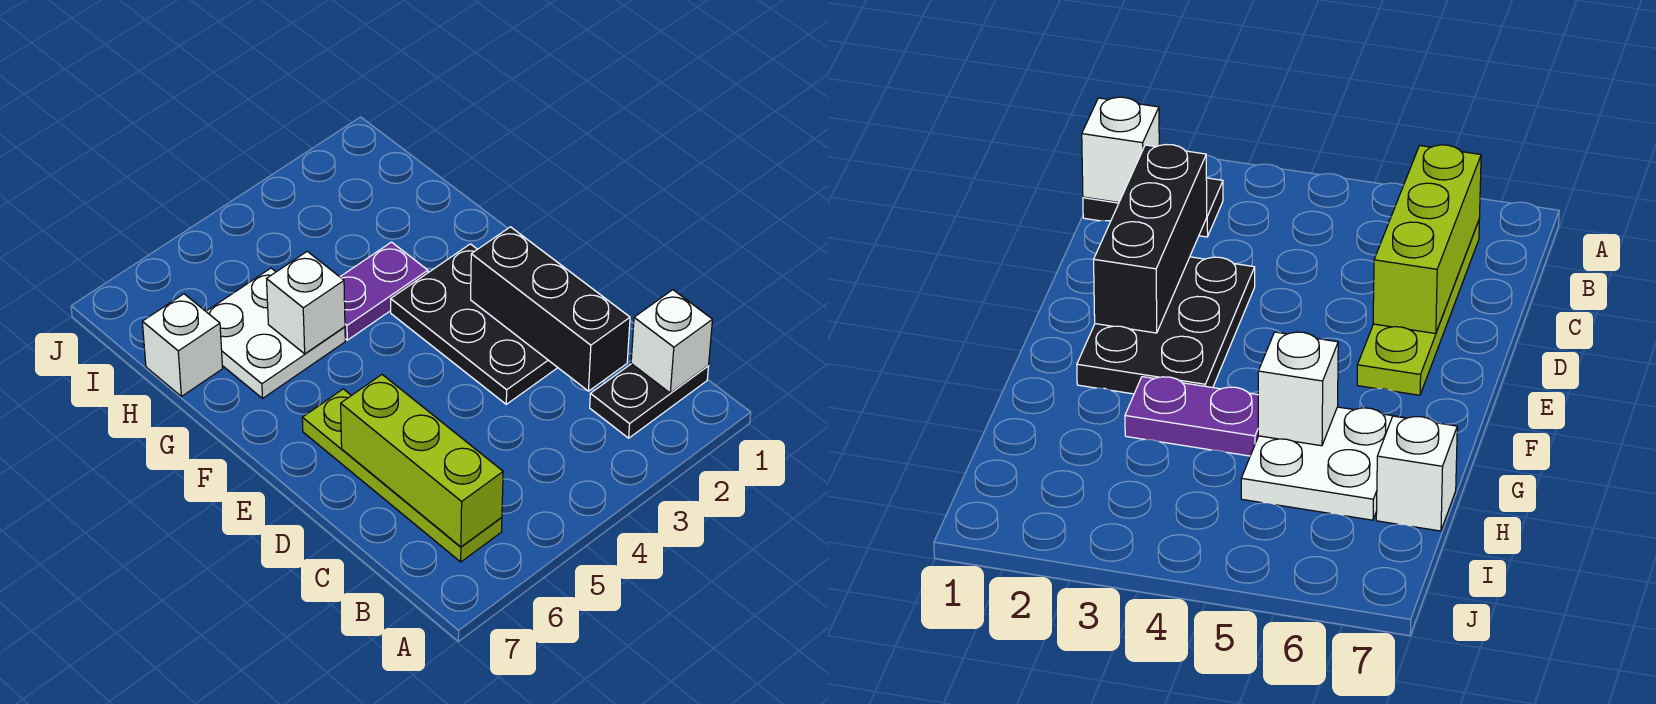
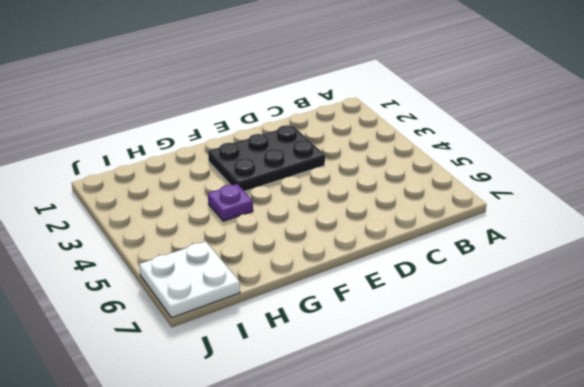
purple 1x1 plate [208,184,253,221] -> purple 1x2 plate [340,242,428,340]
white 2x2 plate [139,242,240,318] -> white 2x2 plate moved to [206,268,345,398]
none -> black 1x2 plate [590,364,708,438]
none -> lime 1x4 plate [302,389,502,562]

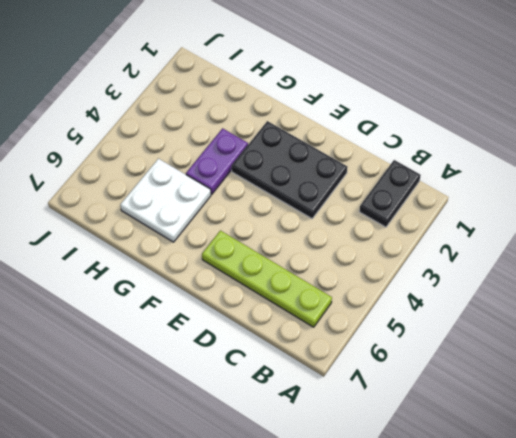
none -> white 1x1 brick [142,294,223,396]
none -> white 1x1 brick [631,290,713,393]

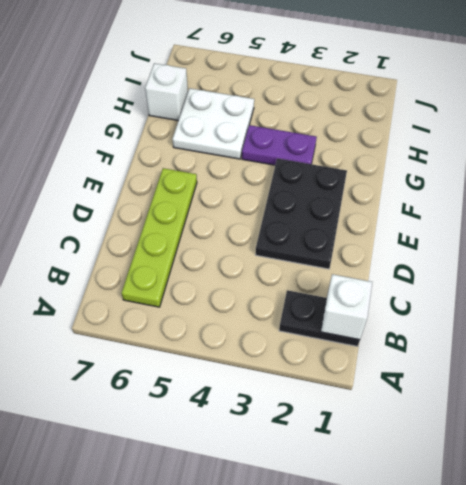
none -> lime 1x3 brick [341,375,503,547]
none -> black 1x3 brick [471,227,630,391]

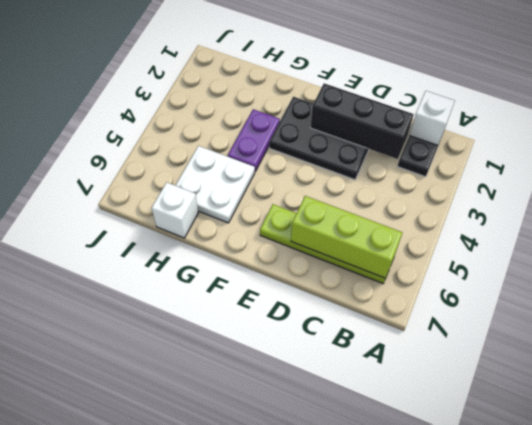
none -> white 1x1 brick [267,251,345,354]

